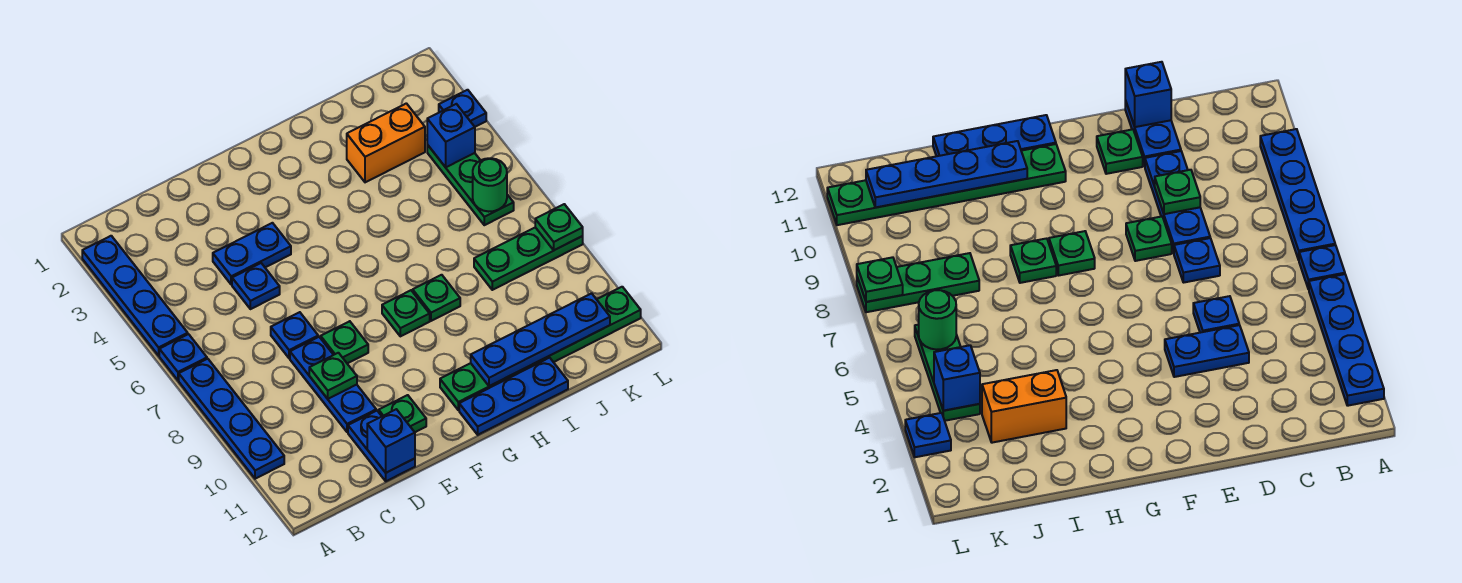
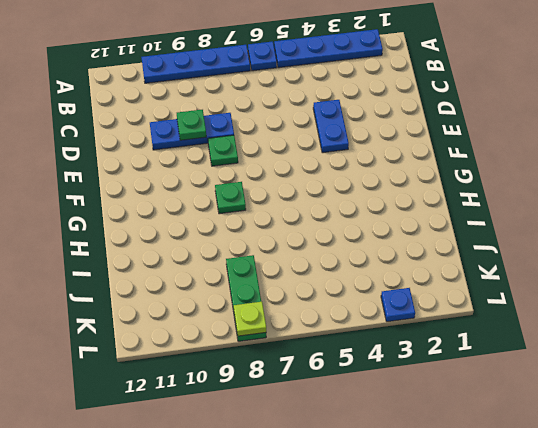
lime 1x1 plate [234,302,266,336] -> green 1x1 plate [535,204,583,250]
none -> blue 1x1 plate [232,263,280,309]
none -> blue 1x1 plate [271,312,318,358]
none -> blue 1x2 plate [348,411,415,481]

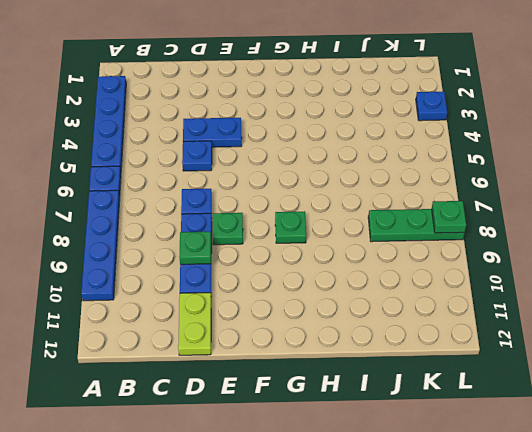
lime 1x2 plate [178,293,211,355] -> blue 1x2 plate [348,411,415,481]
none -> green 1x1 plate [379,395,426,432]
none -> green 1x6 plate [440,287,641,410]
none -> blue 1x3 plate [459,358,568,435]

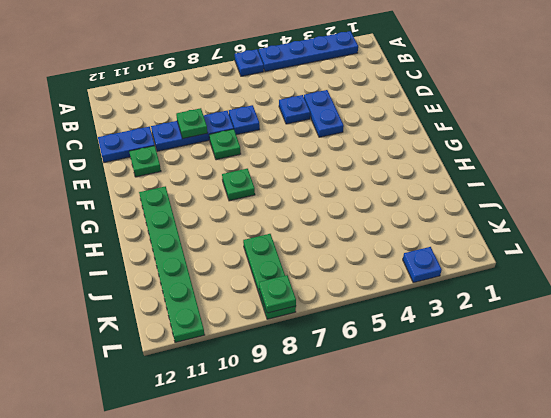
none -> blue 1x4 plate [179,359,284,479]
none -> blue 1x3 plate [459,358,568,435]
none -> green 1x1 plate [413,275,460,321]

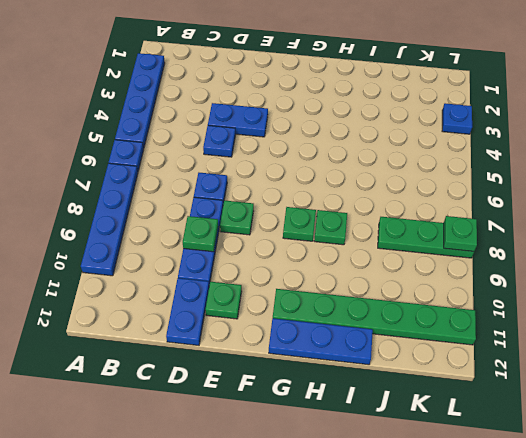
none -> orange 1x2 brick [347,103,425,182]
none -> green 1x3 plate [427,145,514,225]
none -> blue 1x1 brick [367,409,415,473]

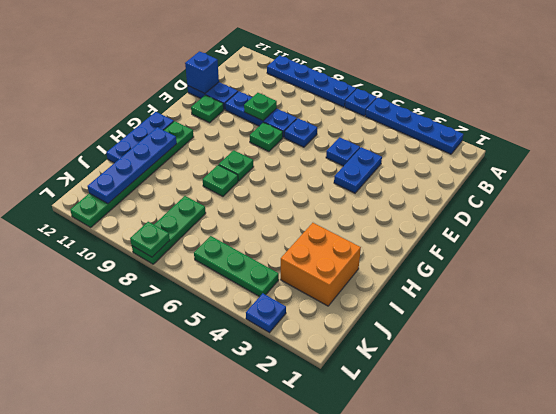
orange 2x2 brick [281,223,361,306] -> orange 1x2 brick [347,103,425,182]
none -> blue 1x1 brick [427,104,475,167]
none -> green 1x1 round brick [473,158,507,212]

